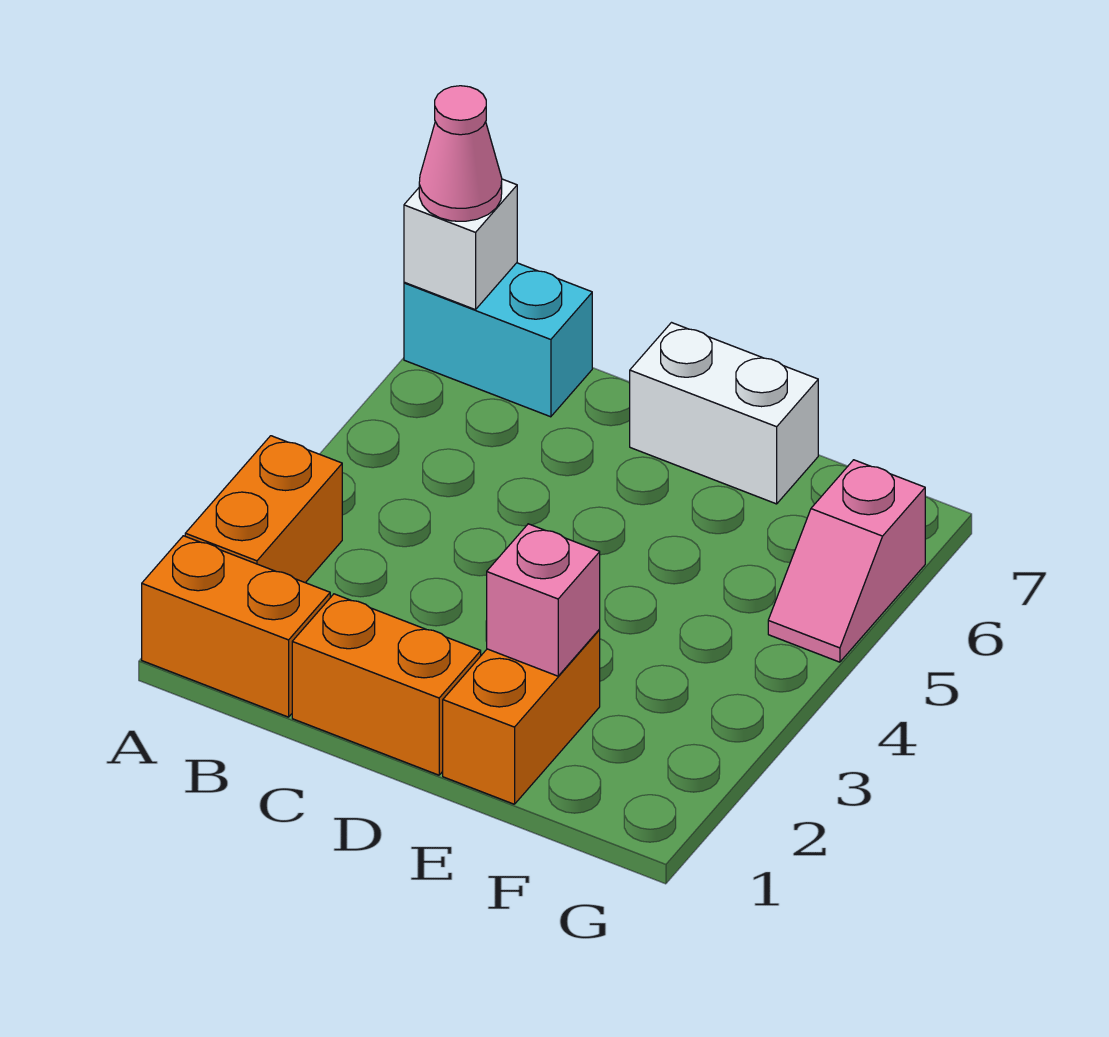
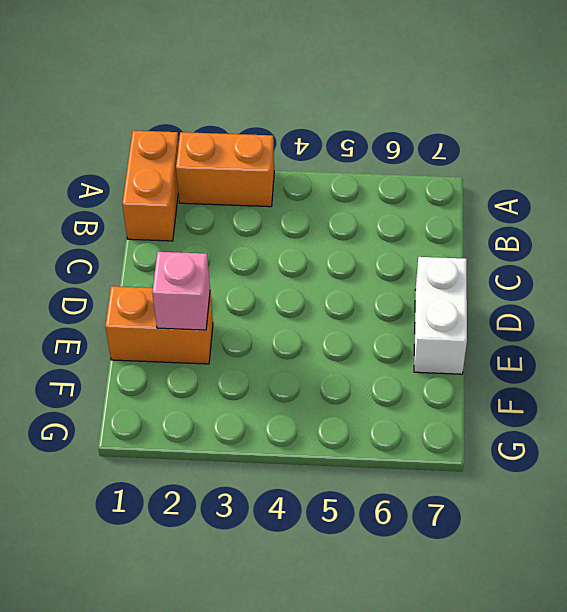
none -> cyan 1x2 brick [404,263,592,417]
none -> orange 1x2 brick [292,594,481,775]

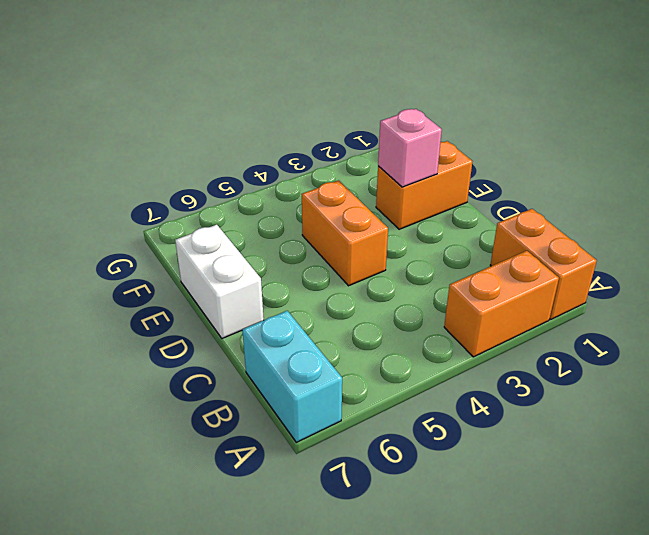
orange 1x2 brick [302,180,388,286] -> orange 1x2 brick moved to [292,594,481,775]
none -> pink 1x2 slope [768,460,925,662]
none -> white 1x1 brick [404,179,517,310]

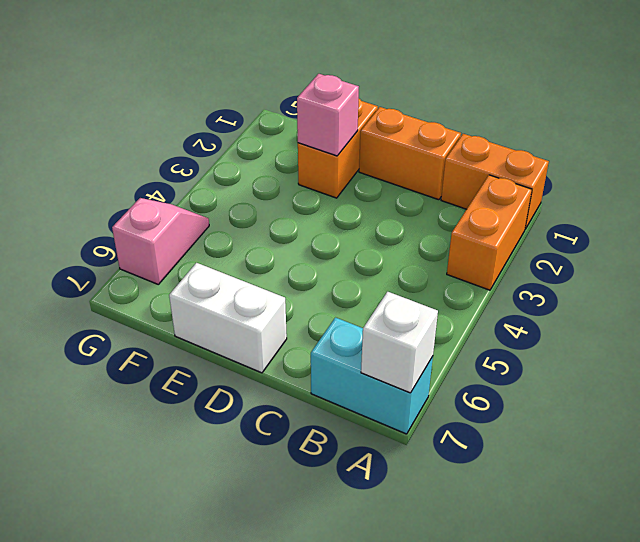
none -> pink 1x1 cone [419,86,502,221]

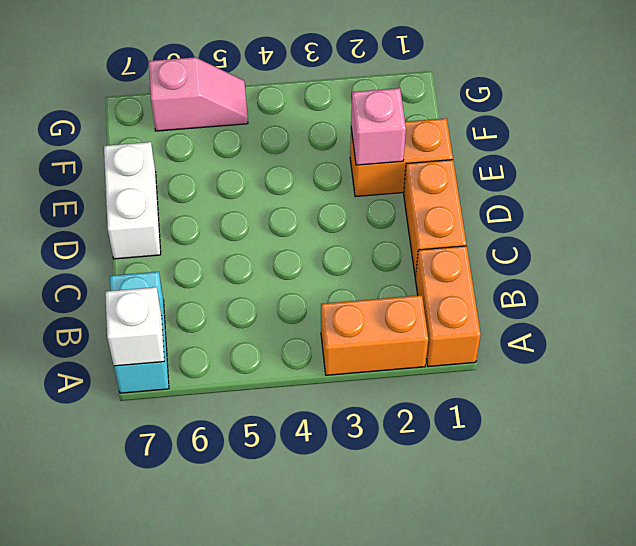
none -> pink 1x1 cone [419,86,502,221]

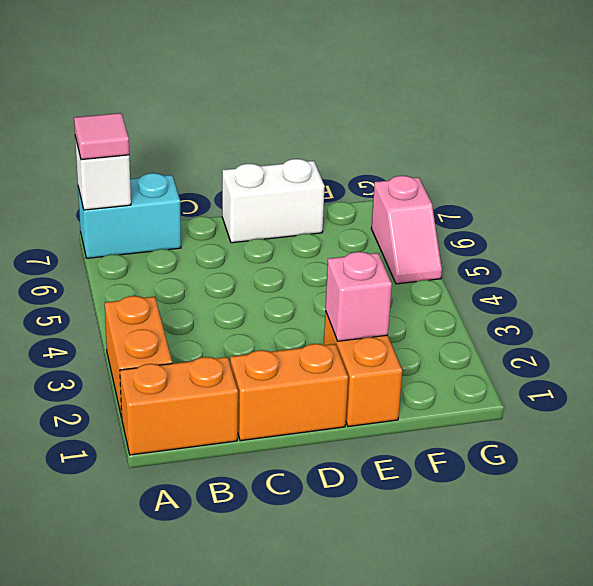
pink 1x1 tile [74,113,129,160] -> pink 1x1 cone [419,86,502,221]

